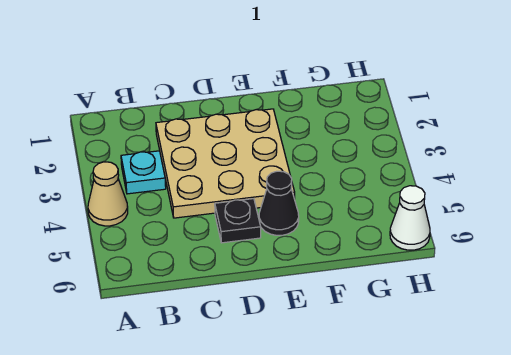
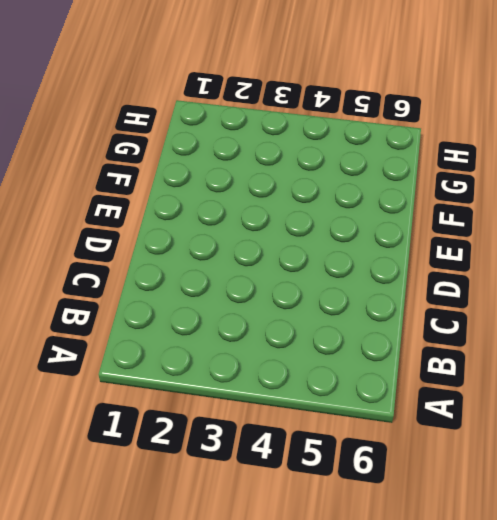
none -> tan 1x1 cone [88,162,128,226]
none -> cyan 1x1 plate [121,151,166,194]

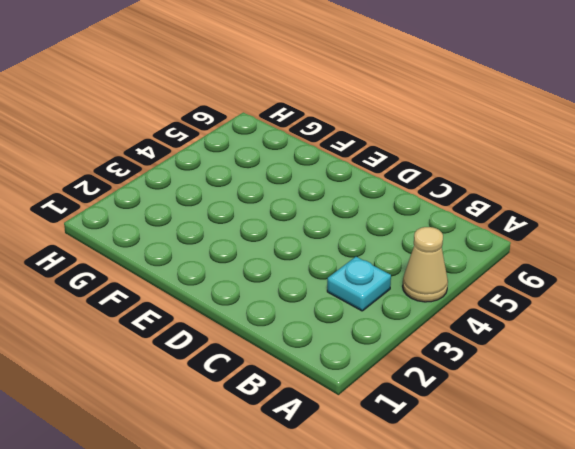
none -> tan 3x3 plate [156,109,295,218]
none -> black 1x1 plate [215,199,261,243]

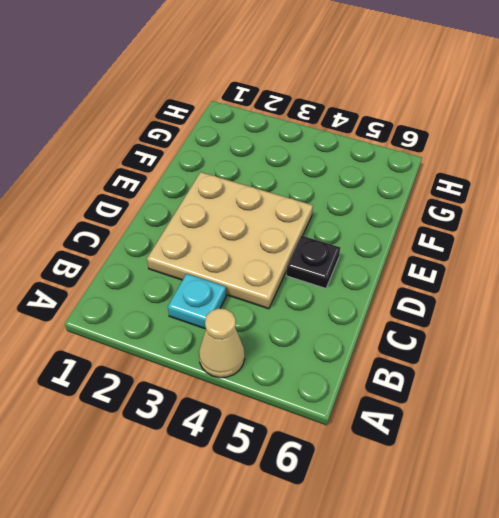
none -> black 1x1 cone [259,171,299,235]
none -> white 1x1 cone [390,186,430,250]

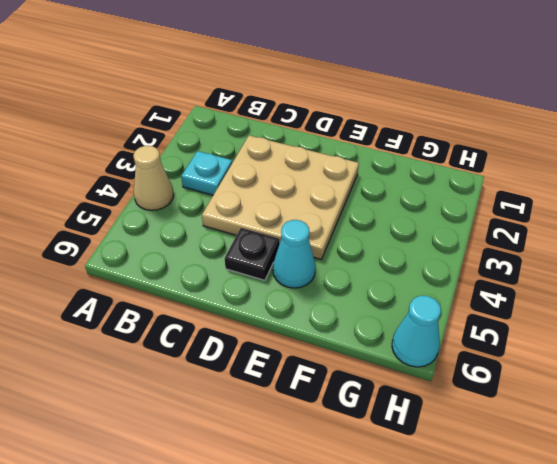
cyan 1x1 cone [273,220,316,288] -> black 1x1 cone [259,171,299,235]
cyan 1x1 cone [392,296,441,367] -> white 1x1 cone [390,186,430,250]

